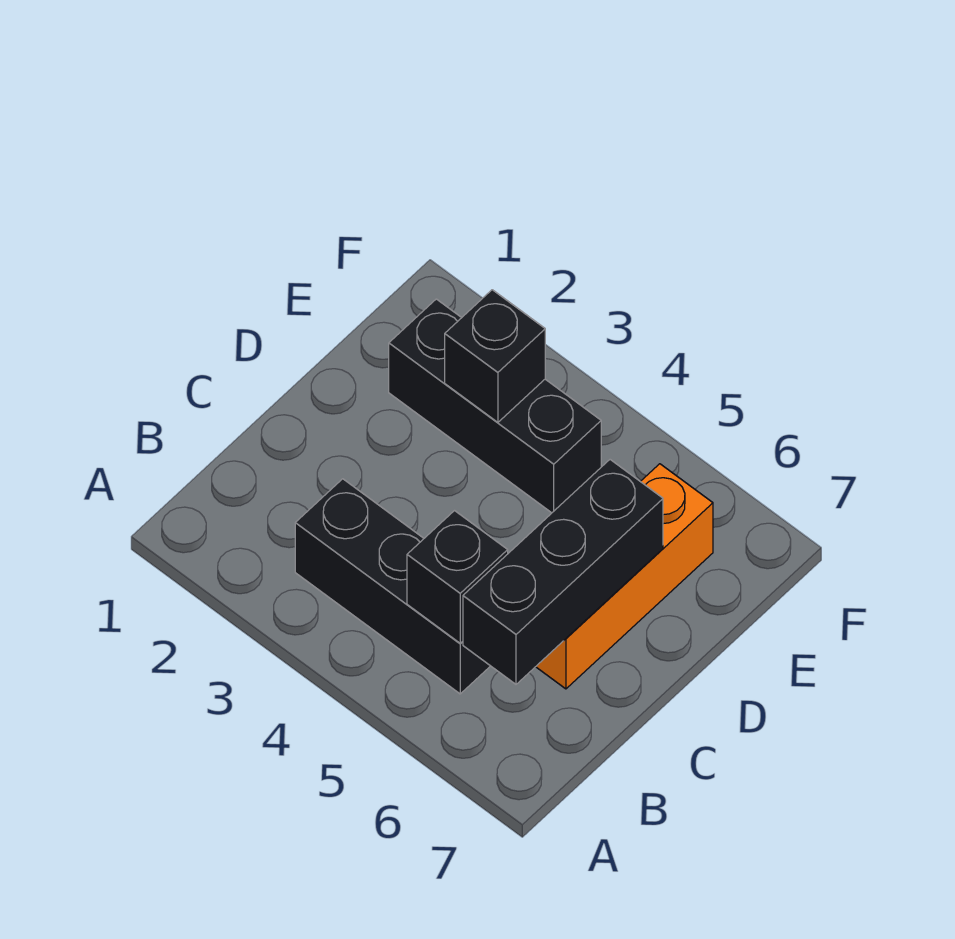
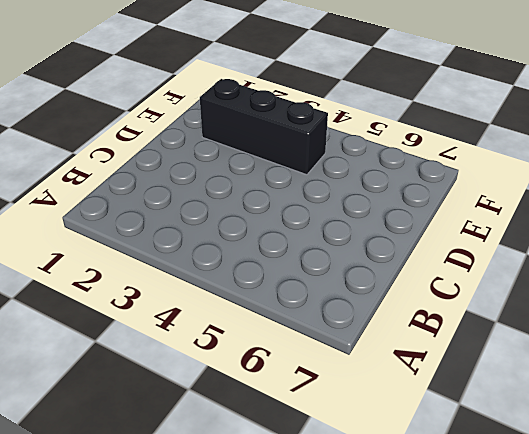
none -> black 1x3 brick [295,479,490,694]
none -> orange 1x3 brick [536,464,713,689]

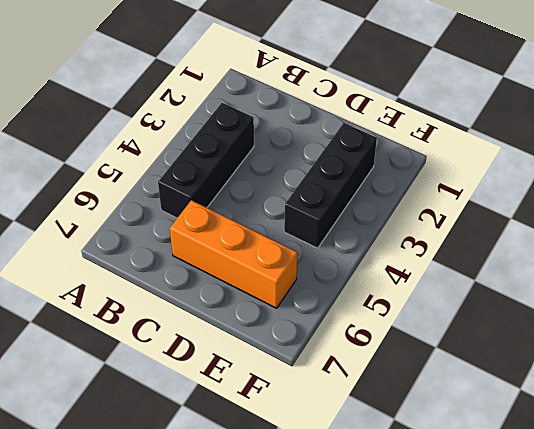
none -> black 1x1 brick [407,511,508,643]
none -> black 1x3 brick [463,460,663,684]

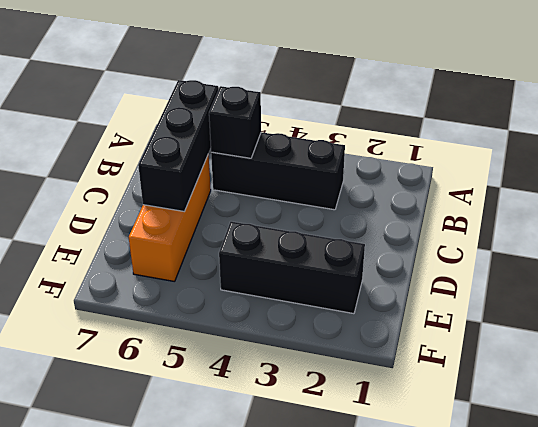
none -> black 1x1 brick [445,290,545,422]

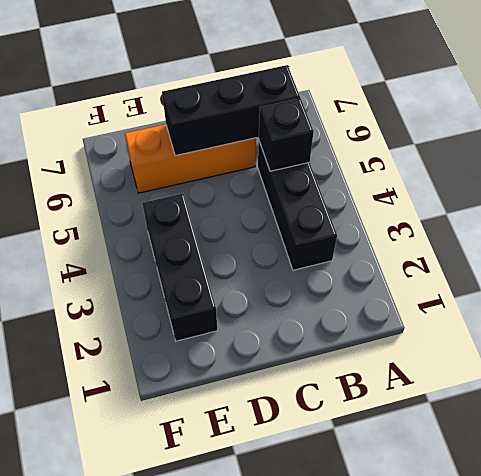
none -> black 1x1 brick [445,290,545,422]

